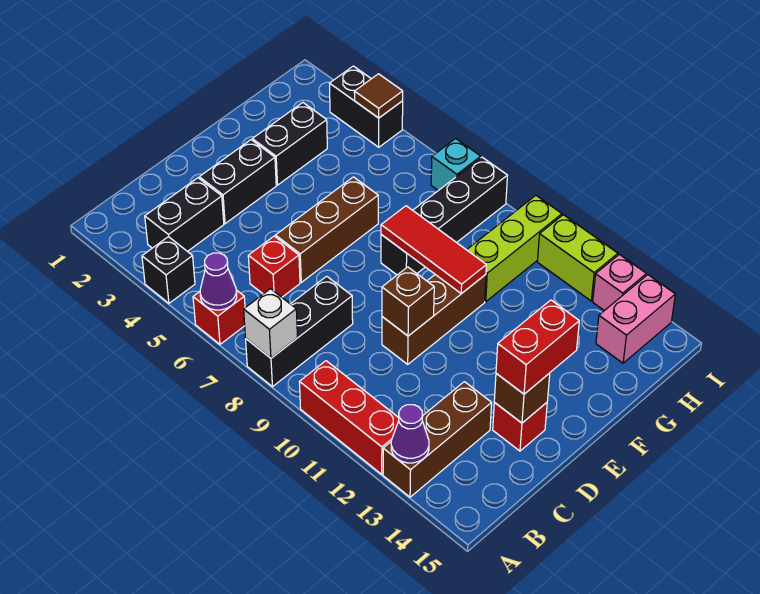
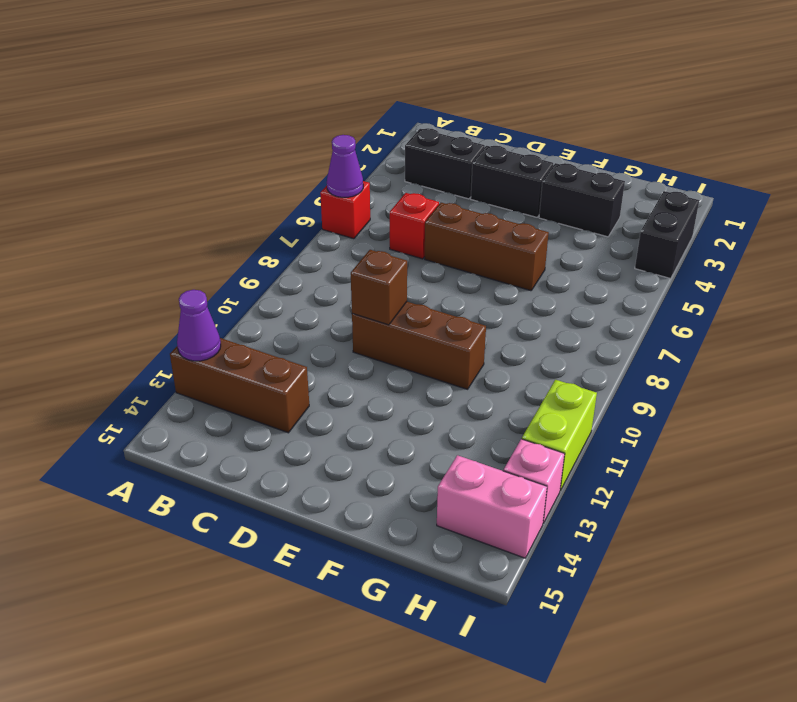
none -> black 1x1 brick [142,237,195,303]
none -> black 1x3 brick [246,276,353,387]
none -> red 1x3 brick [299,361,399,474]

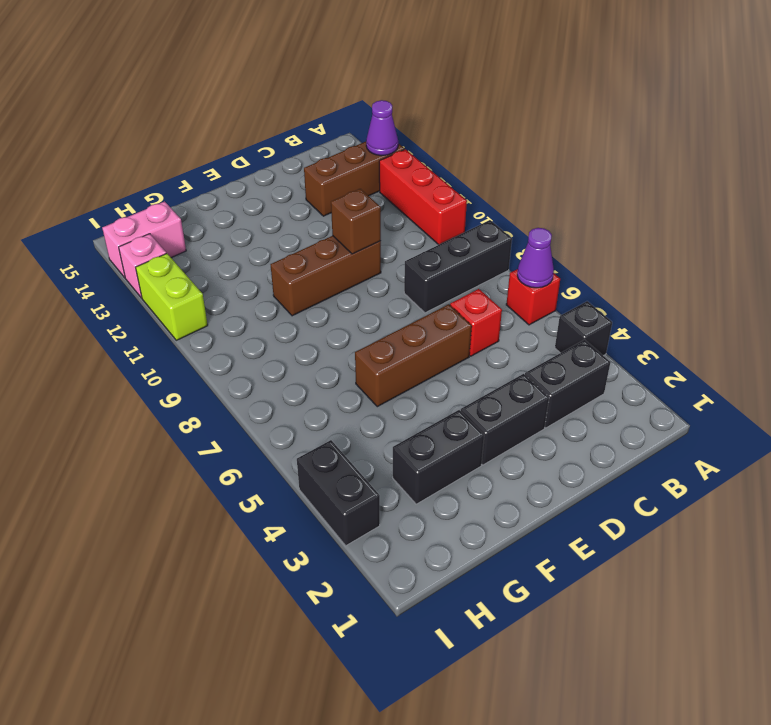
none -> red 1x1 brick [493,403,547,451]
none -> black 1x4 brick [381,157,508,275]
none -> lime 1x3 brick [467,196,562,302]

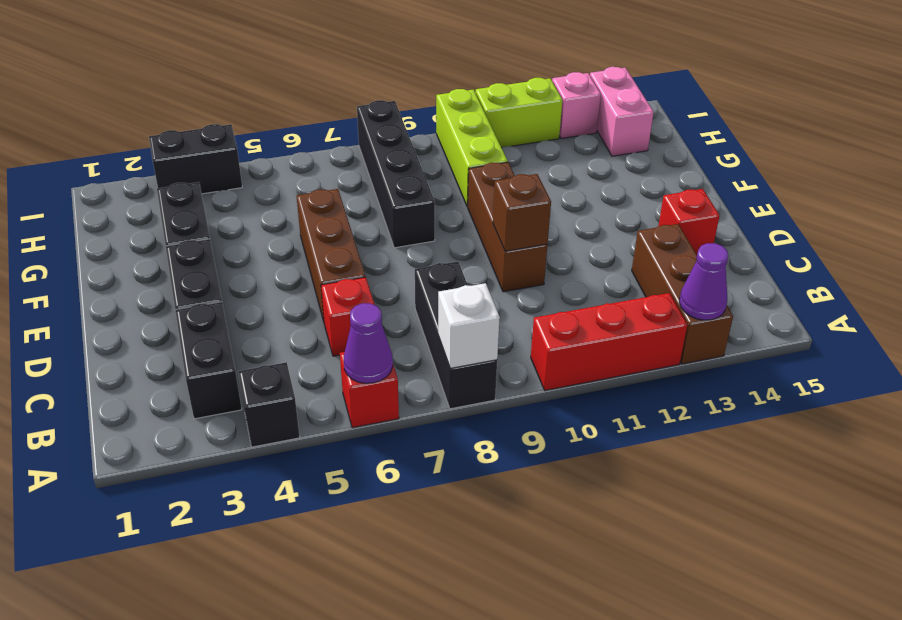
none -> cyan 1x1 brick [431,139,481,190]
none -> brown 1x1 brick [494,373,550,423]
none -> red 1x3 tile [381,206,486,294]

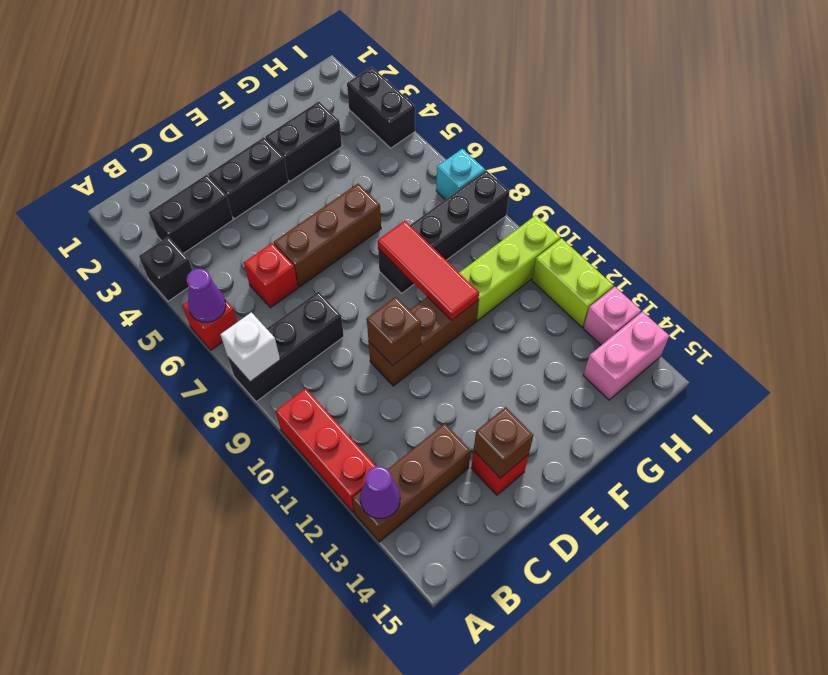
none -> brown 1x1 tile [354,74,403,118]
none -> red 1x2 brick [496,300,579,394]

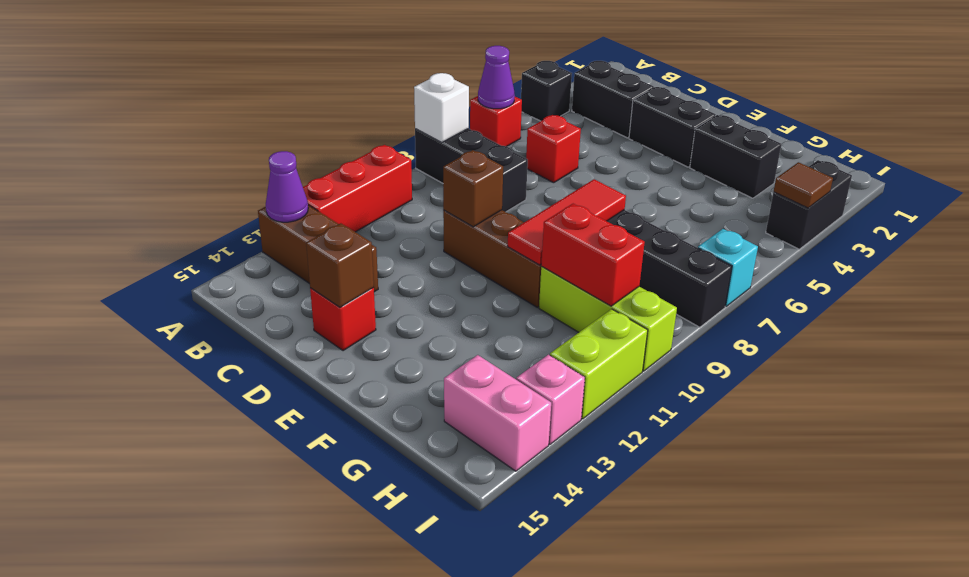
red 1x2 brick [541,204,645,306] -> red 1x2 brick moved to [496,300,579,394]
none -> brown 1x3 brick [275,177,378,282]

